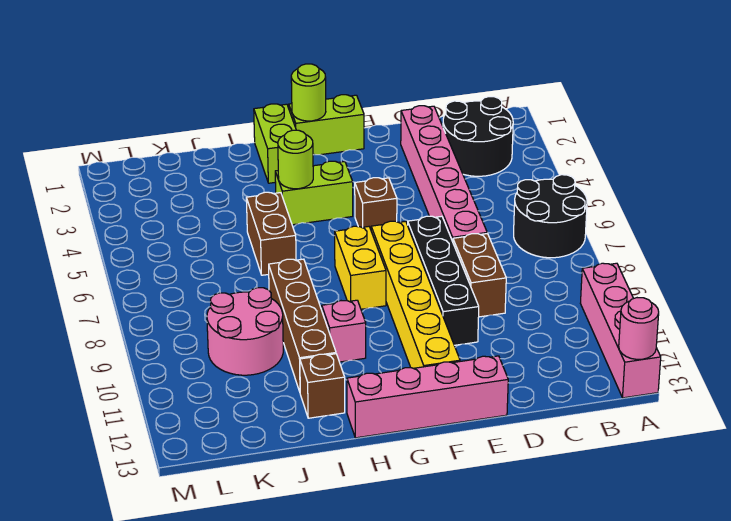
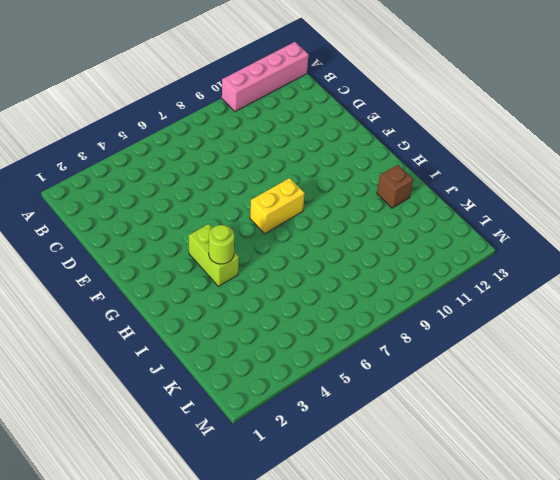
none -> black 2x2 round brick [514,175,587,258]
none -> black 2x2 round brick [443,97,513,176]
none -> pink 1x6 brick [401,106,487,242]

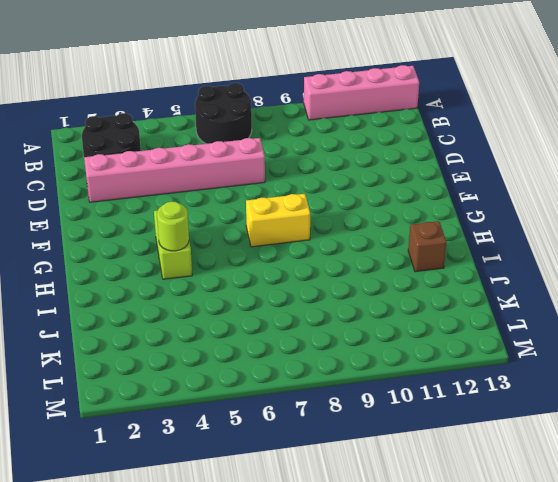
none -> brown 1x2 brick [453,234,506,317]
none -> black 1x4 brick [408,216,479,345]
none -> pink 1x4 brick [347,356,508,438]

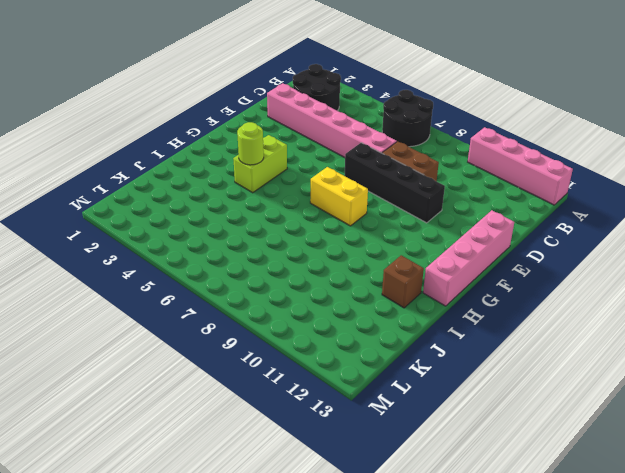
none -> lime 1x2 brick [289,95,364,155]
none -> brown 1x1 brick [355,178,397,229]
none -> yellow 1x6 brick [371,221,460,368]

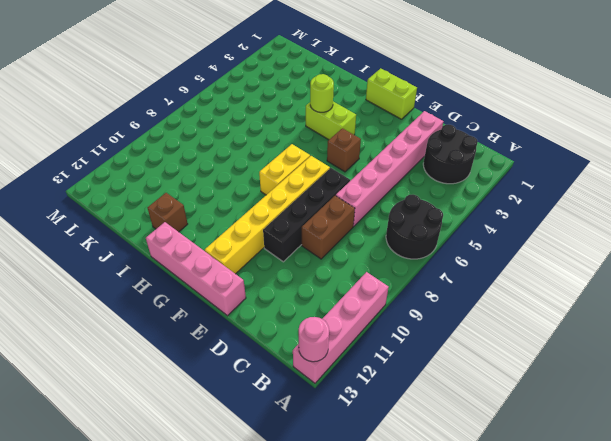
none -> lime 1x2 brick [254,104,296,183]
none -> pink 1x1 brick [322,300,366,362]
none -> brown 1x2 brick [246,192,296,275]

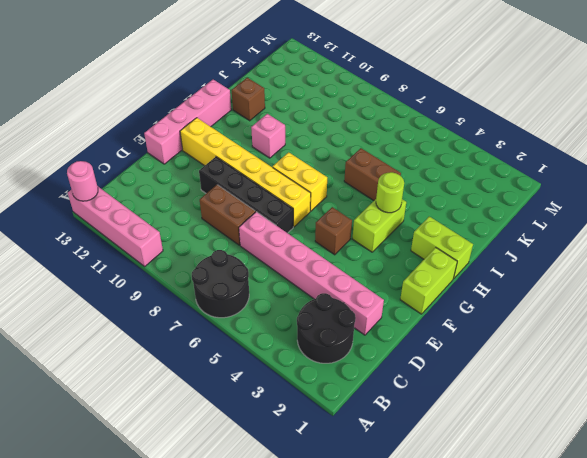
none -> brown 1x4 brick [269,259,336,392]
none -> pink 2x2 round brick [207,288,283,375]
none -> lime 1x1 round brick [291,64,326,121]

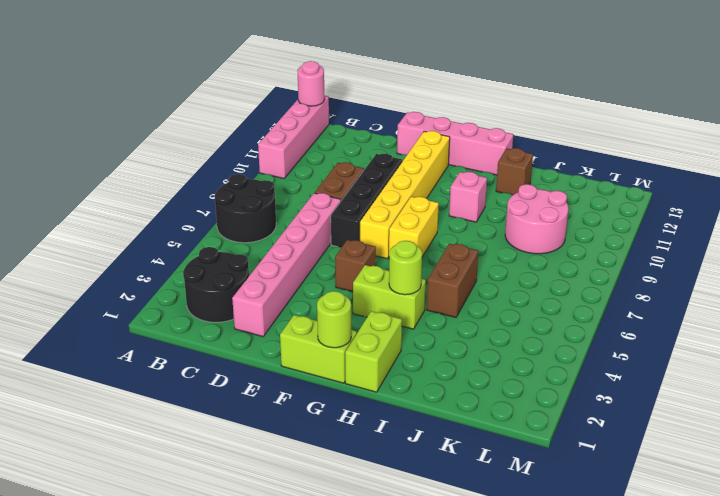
none -> brown 1x4 brick [269,259,336,392]

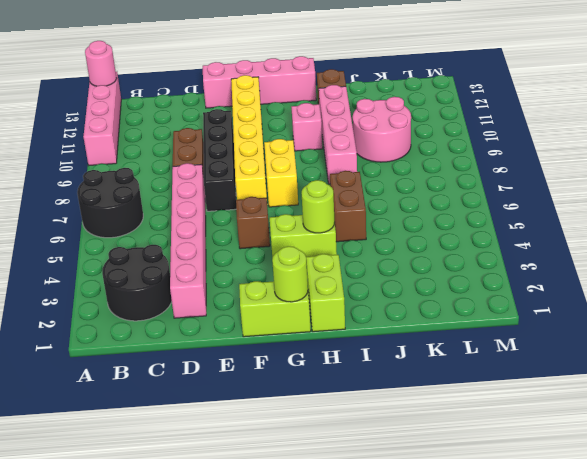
pink 1x4 brick [319,85,357,184] -> brown 1x4 brick [269,259,336,392]

